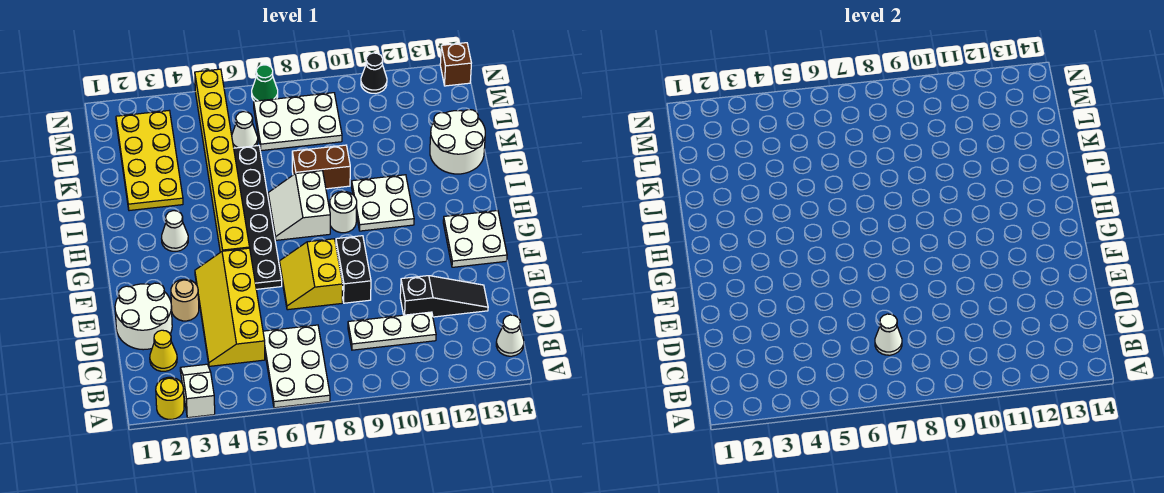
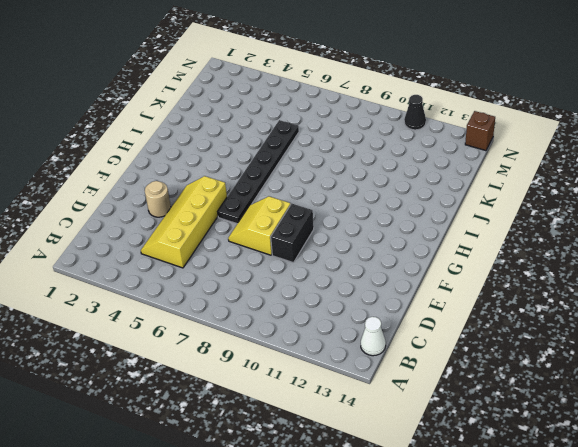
none -> yellow 1x1 round brick [156,377,184,420]
none -> white 1x2 slope [180,364,215,418]
none -> white 2x3 plate [263,325,330,408]

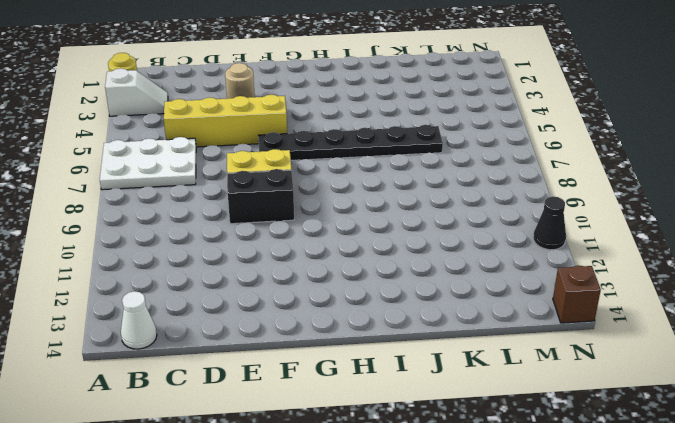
none -> yellow 1x1 cone [150,330,177,371]
none -> white 1x3 plate [348,312,436,350]
none -> white 2x2 round brick [115,283,172,350]

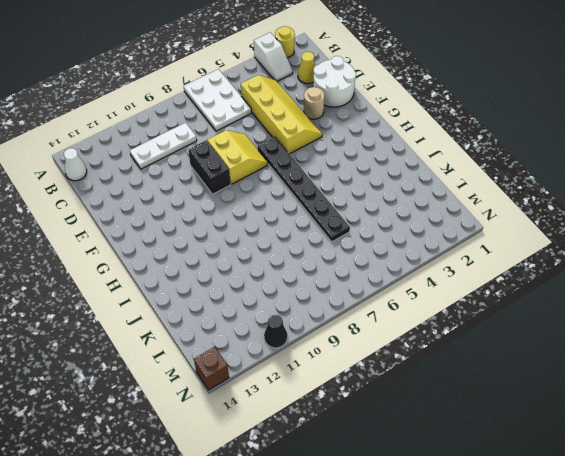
none -> black 1x3 slope [400,276,488,317]
none -> white 2x2 plate [443,211,507,267]
none -> yellow 1x8 brick [195,69,250,252]

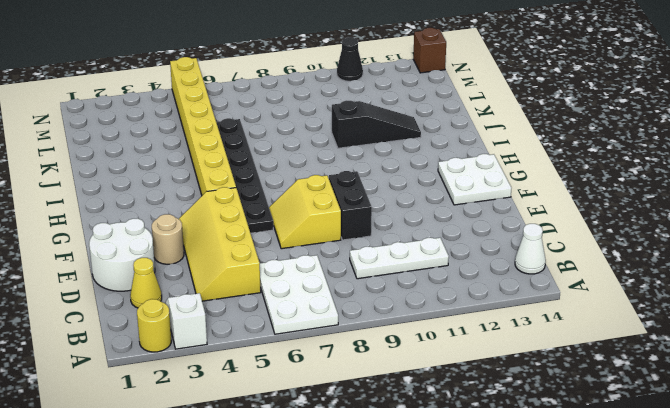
black 1x3 slope [332,101,421,148] -> black 1x3 slope moved to [400,276,488,317]
none -> white 1x1 cone [162,211,188,251]
none -> white 2x2 slope [268,171,330,240]
none -> white 1x1 round brick [330,191,357,233]

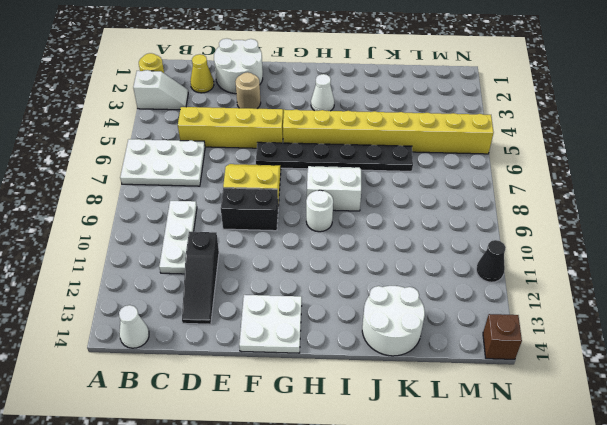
none -> white 2x2 plate [352,175,414,231]
none -> yellow 2x4 plate [116,111,183,211]
none -> brown 1x2 brick [292,145,350,189]

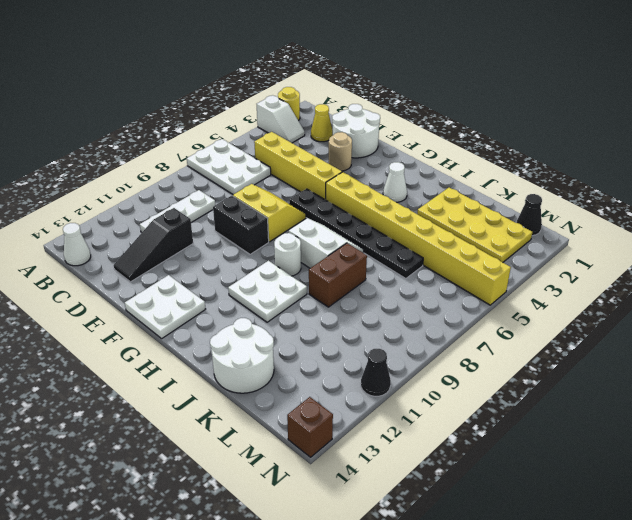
black 1x1 cone [517,194,542,236] -> none
none -> white 1x1 cone [232,112,258,148]
none -> white 2x3 plate [254,93,342,151]
none -> green 1x1 cone [252,65,278,101]

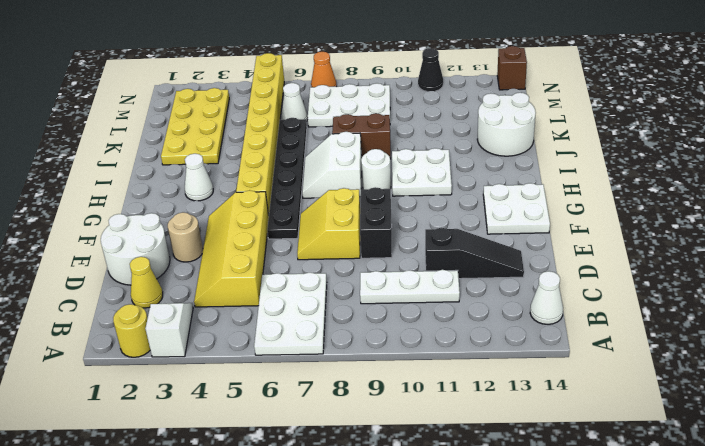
orange 1x1 cone [311,52,337,87] -> green 1x1 cone [252,65,278,101]
none -> white 1x1 cone [875,314,902,355]

